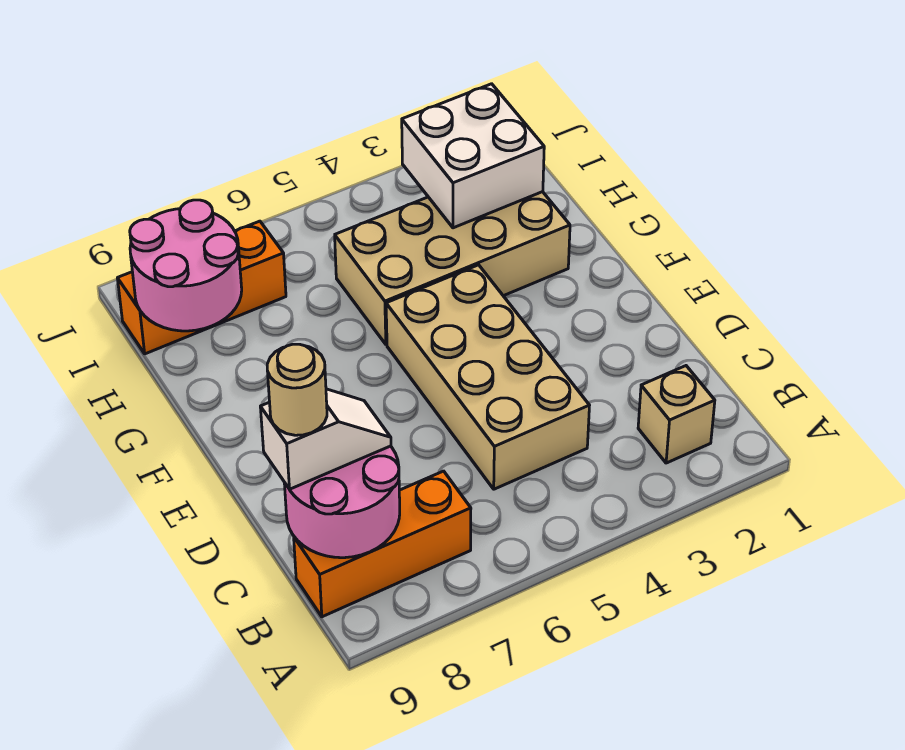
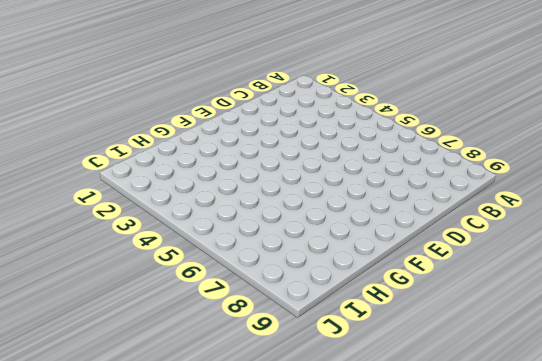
none -> tan 1x1 brick [638,366,715,463]
none -> orange 1x3 brick [294,471,471,617]

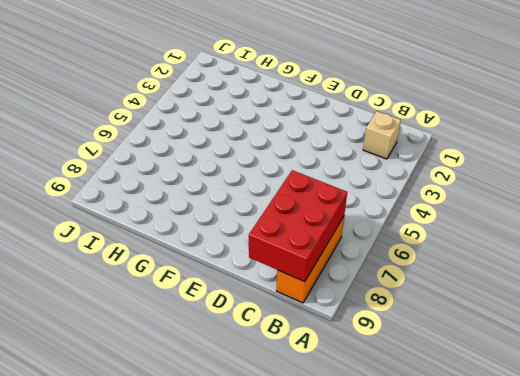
red 2x3 brick [249,170,347,282] -> pink 2x2 round brick [284,446,400,558]
none -> tan 2x4 brick [386,265,590,489]
none -> tan 2x4 brick [335,192,570,345]

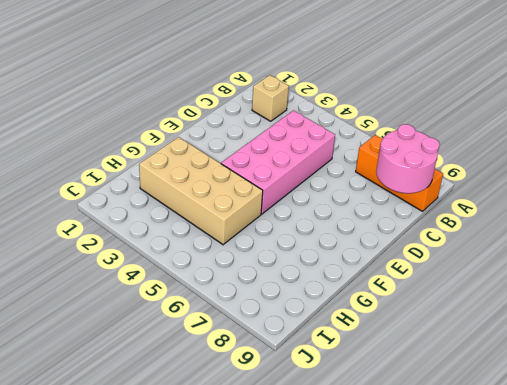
pink 2x4 brick [221,111,335,214] -> tan 2x4 brick [386,265,590,489]
none -> orange 1x3 brick [117,221,286,354]
none -> white 2x2 brick [402,84,544,228]

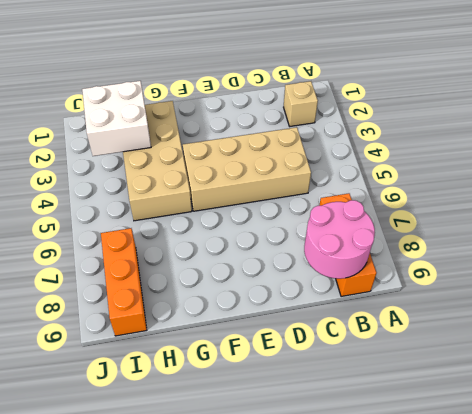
none -> pink 2x2 round brick [130,200,242,331]
none -> white 1x2 slope [260,389,391,489]

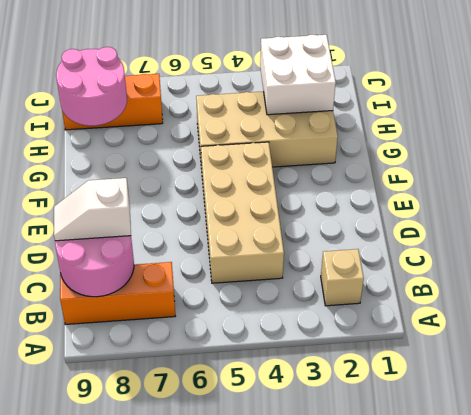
white 1x2 slope [54,178,131,241] -> white 1x2 slope turned to [260,389,391,489]
none -> tan 1x1 round brick [267,344,327,435]

